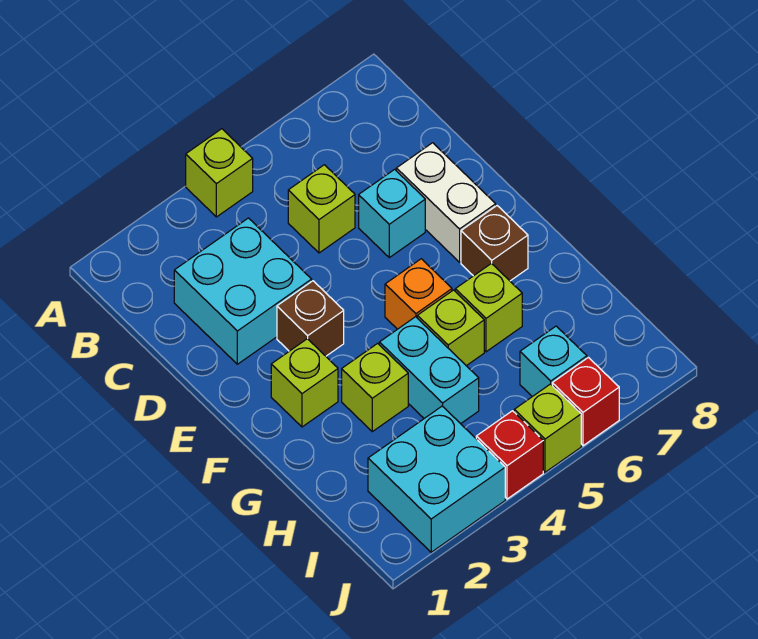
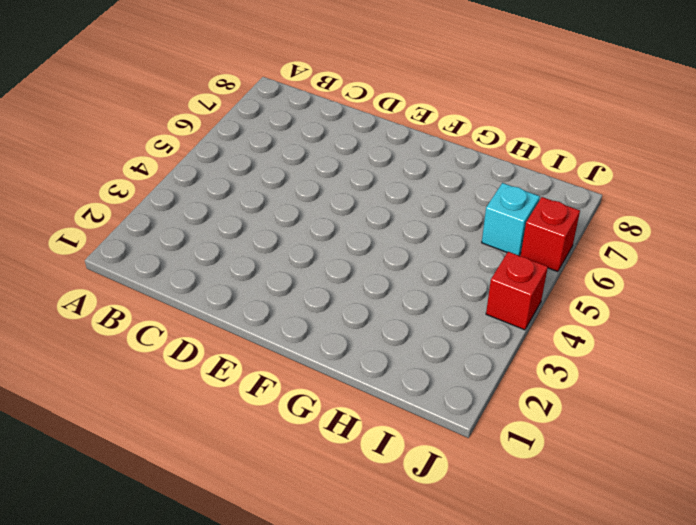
none -> lime 1x1 brick [186,129,253,217]
none -> cyan 2x2 brick [174,218,312,364]
none -> lime 1x1 brick [288,165,355,253]

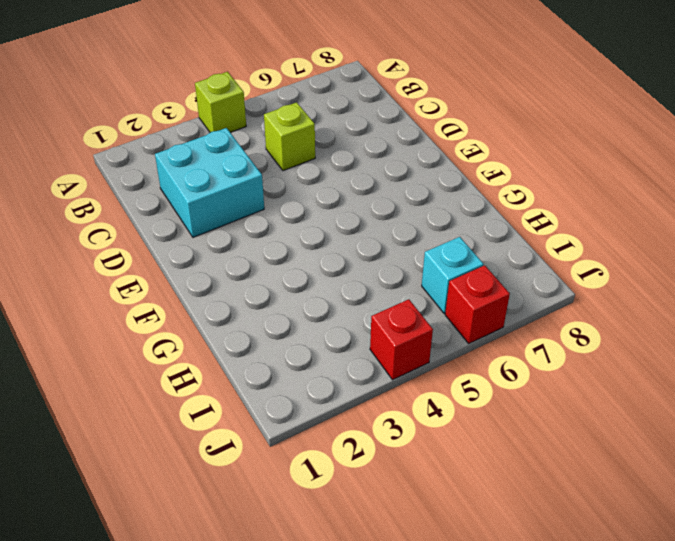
none -> cyan 1x1 brick [359,169,425,257]
none -> white 1x2 brick [396,143,496,262]
none -> brown 1x1 brick [277,281,344,356]

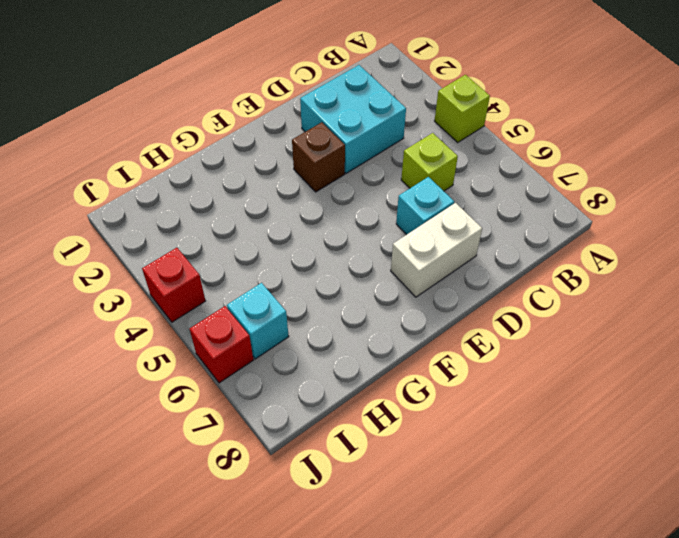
none -> lime 1x1 brick [271,339,338,427]
none -> orange 1x1 brick [385,259,452,329]
none -> brown 1x1 brick [461,206,528,281]

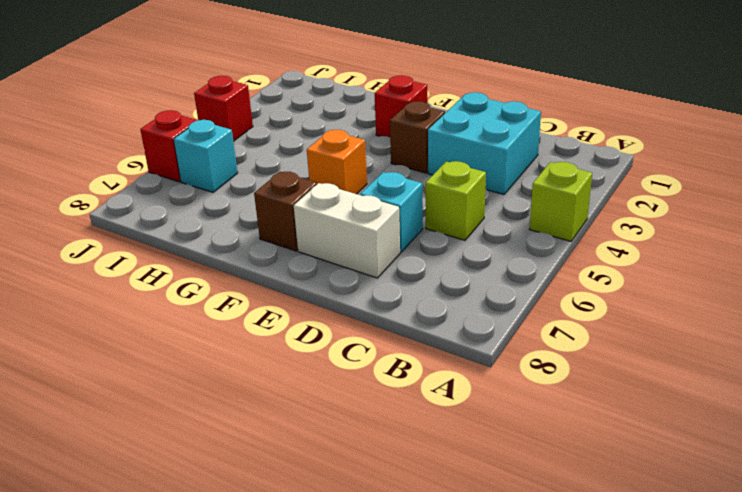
red 1x1 brick [374,75,427,137] -> lime 1x1 brick [271,339,338,427]
none -> lime 1x1 brick [342,343,408,432]
none -> cyan 1x2 brick [379,317,479,424]
none -> lime 1x1 brick [417,290,484,366]

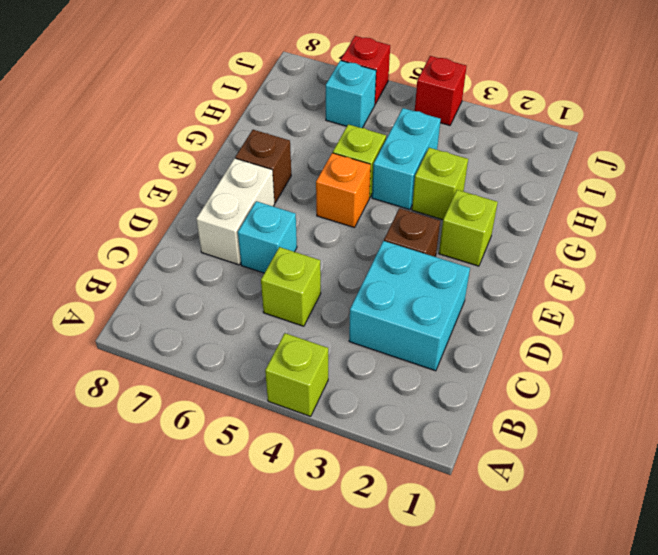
none -> lime 1x1 brick [455,263,522,352]
none -> cyan 2x2 brick [368,406,505,552]
none -> lime 1x1 brick [514,384,581,472]

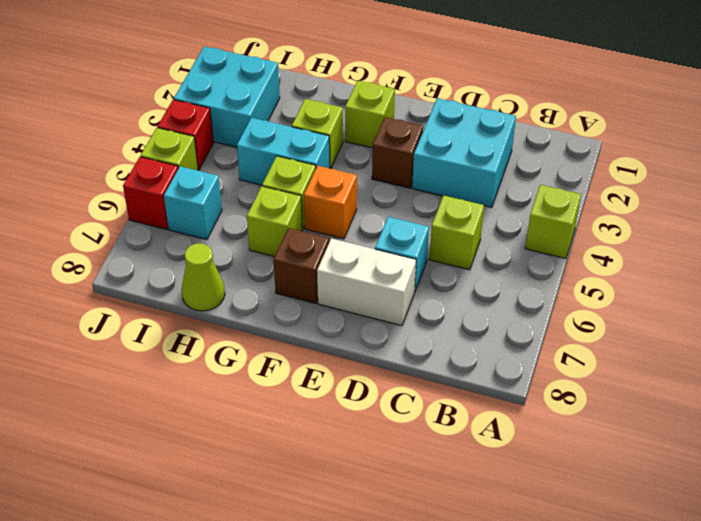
lime 1x1 cone [181,243,225,311] -> none

